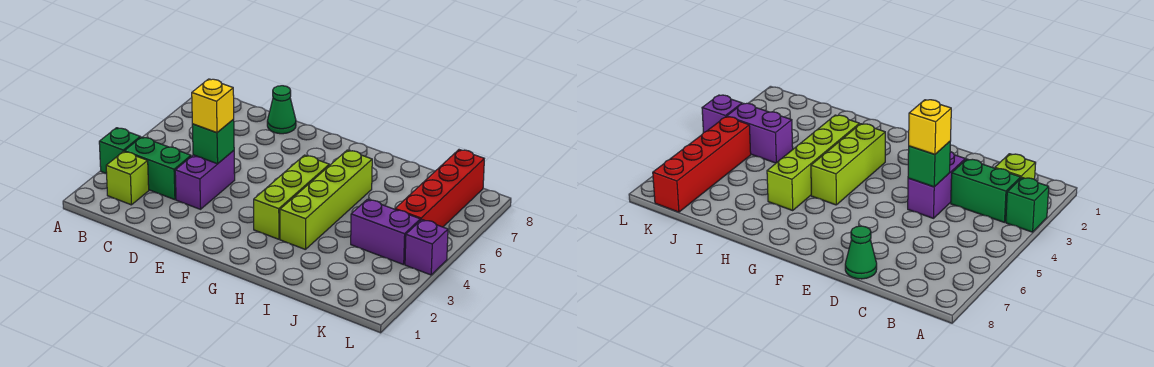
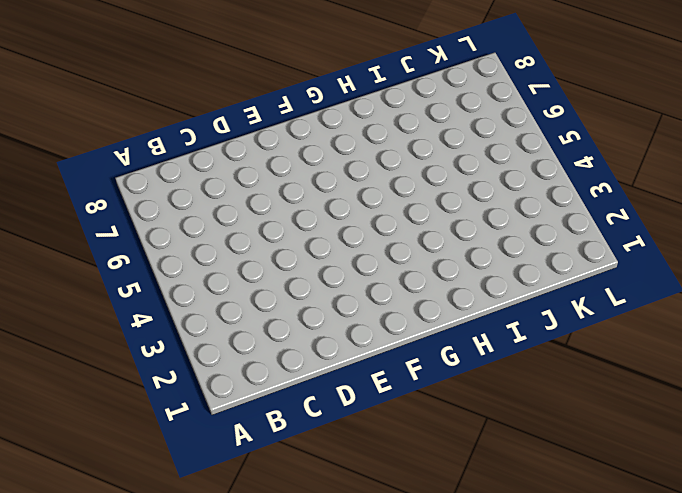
none -> green 1x1 brick [99,128,140,174]
none -> lime 1x1 brick [106,151,149,205]
none -> green 1x2 brick [124,137,191,200]

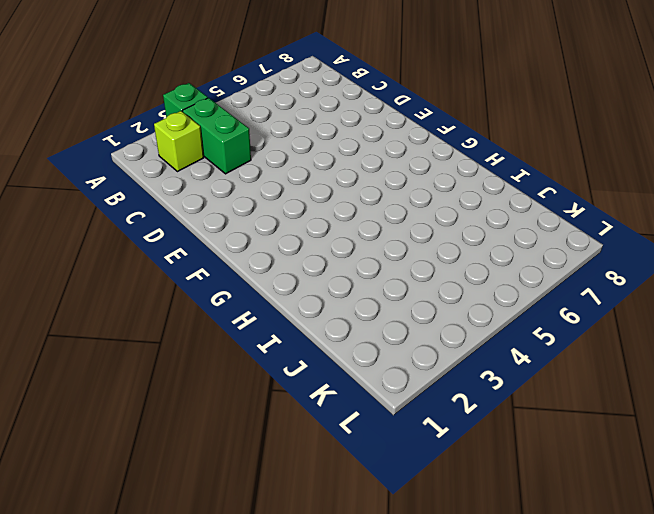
none -> purple 1x2 brick [175,151,235,209]
none -> green 1x1 cone [267,86,296,134]
none -> lime 1x3 brick [254,155,329,239]

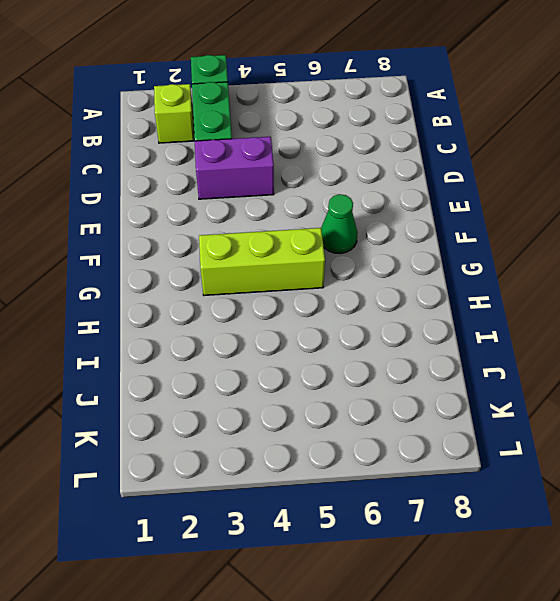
green 1x1 cone [321,194,358,254] -> green 1x1 cone moved to [267,86,296,134]
none -> lime 1x4 brick [280,150,372,250]
none -> purple 1x2 brick [351,199,420,265]
none -> red 1x4 brick [395,150,484,227]

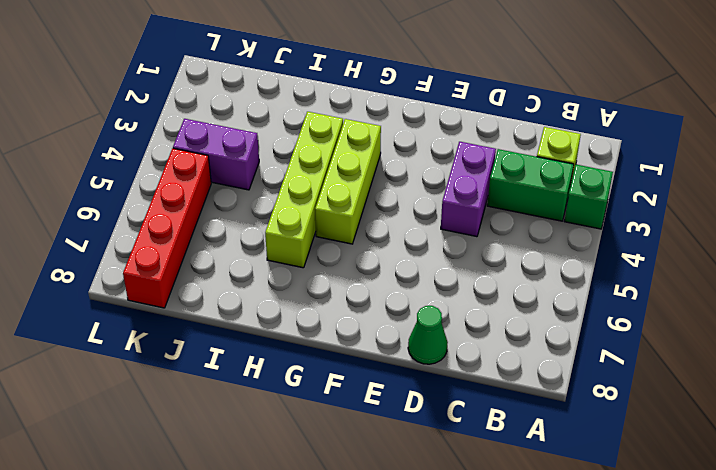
none -> purple 1x1 brick [405,220,448,275]
none -> green 1x1 brick [192,119,234,164]
none -> yellow 1x1 brick [192,79,234,133]

